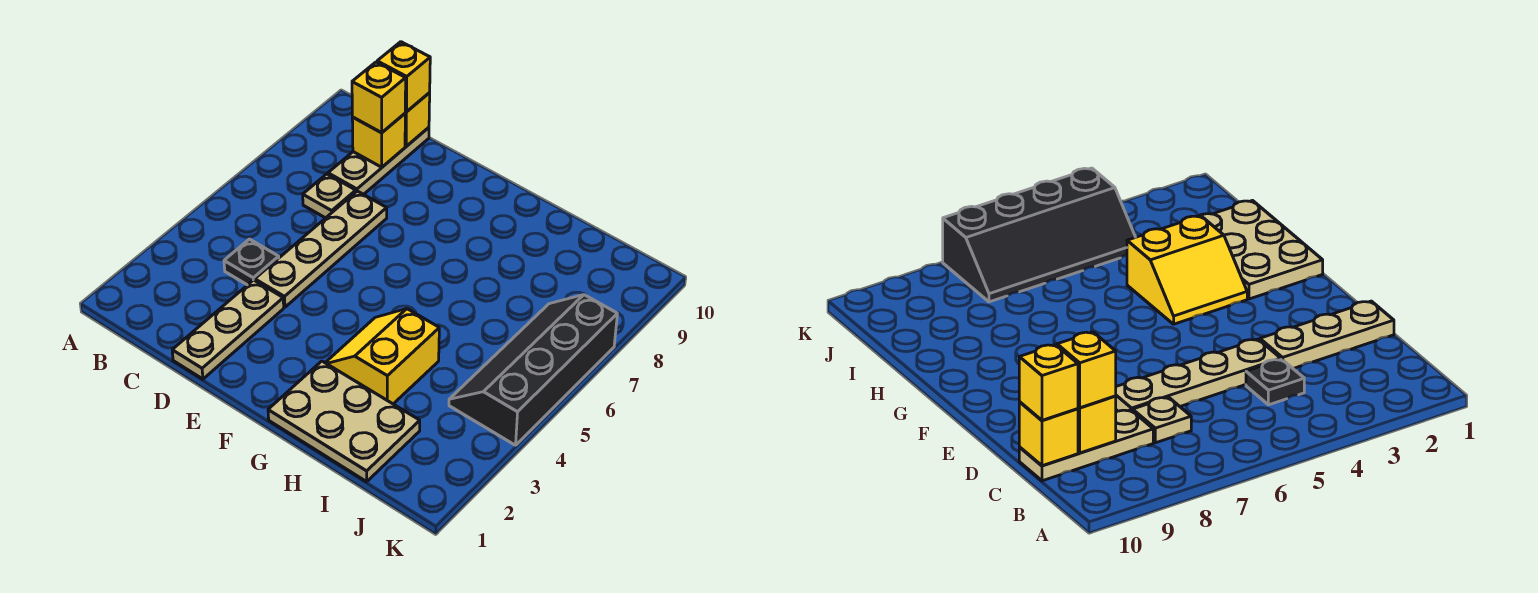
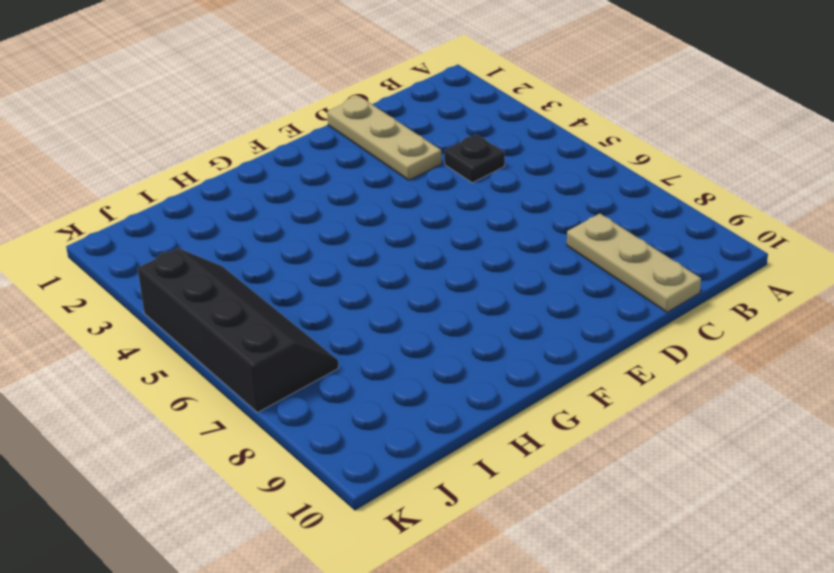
none -> tan 1x1 plate [303,174,356,218]
none -> tan 1x4 plate [255,191,387,307]
none -> tan 2x3 plate [268,361,420,482]

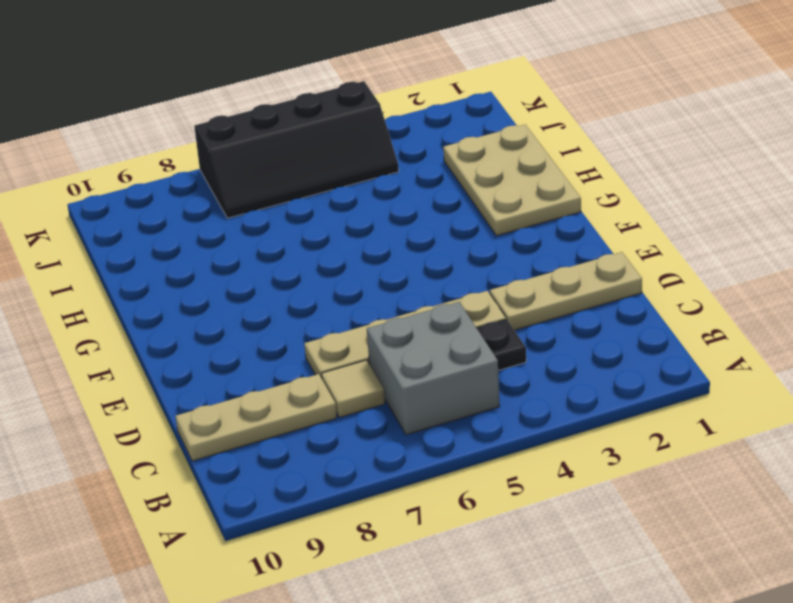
grey 2x2 brick [367,302,500,435] -> none
tan 1x1 tile [321,360,385,417] -> tan 1x1 plate [303,174,356,218]
none -> yellow 2x2 slope [325,309,439,404]
none -> yellow 1x1 brick [352,114,405,167]
none -> yellow 1x1 brick [405,93,430,146]

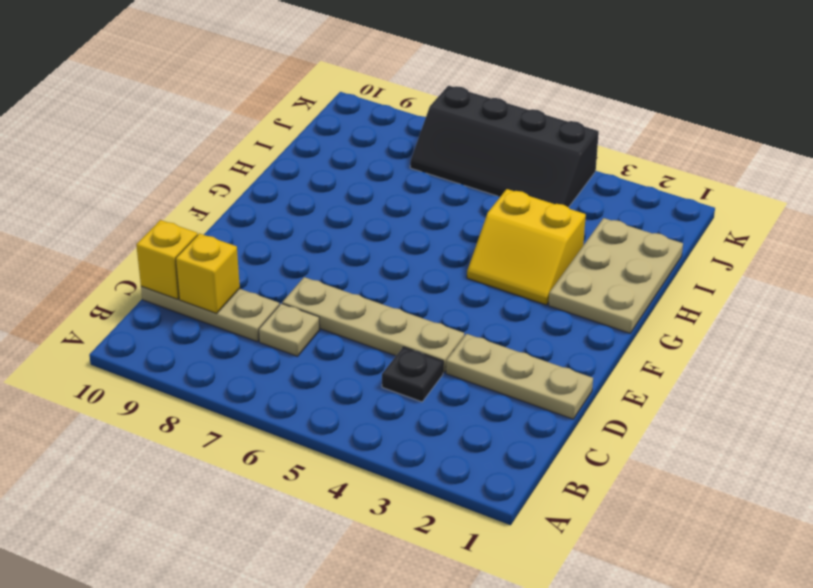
none -> yellow 1x1 brick [352,62,406,132]
none -> yellow 1x1 brick [377,42,430,112]

